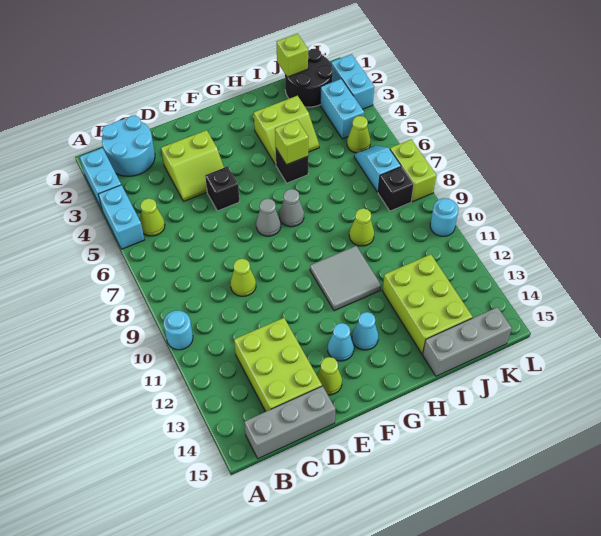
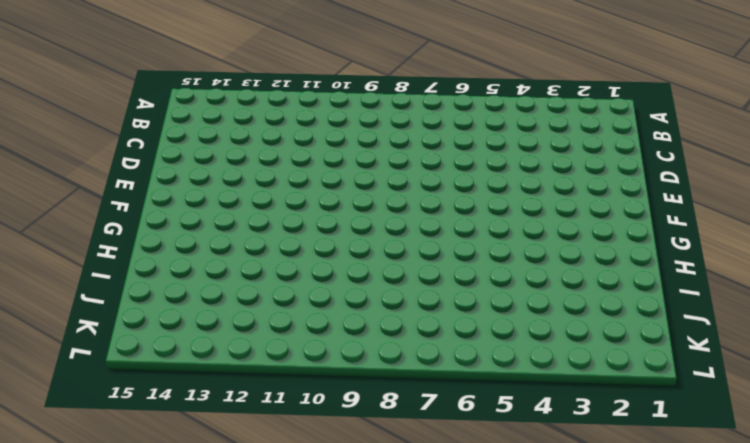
none -> cyan 1x2 brick [80,148,121,209]
none -> cyan 1x2 brick [98,185,144,249]
none -> cyan 1x1 round brick [163,311,193,350]
none -> cyan 2x2 round brick [102,116,155,176]

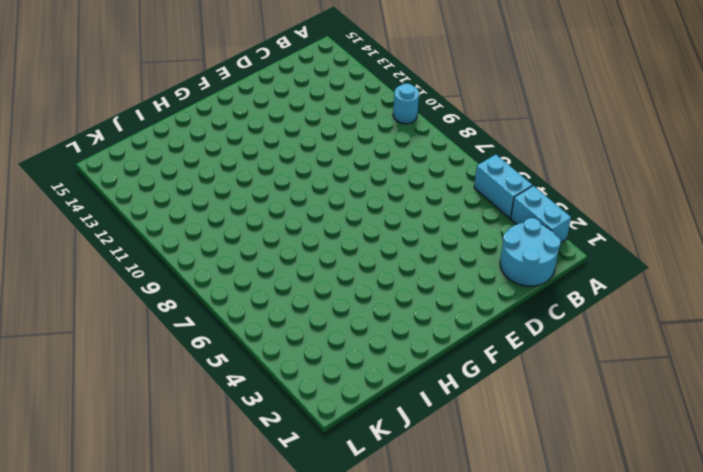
none -> lime 1x1 cone [140,198,165,236]
none -> grey 1x3 brick [244,386,336,459]
none -> lime 2x3 brick [234,318,322,412]
none -> lime 2x2 slope [161,130,224,201]

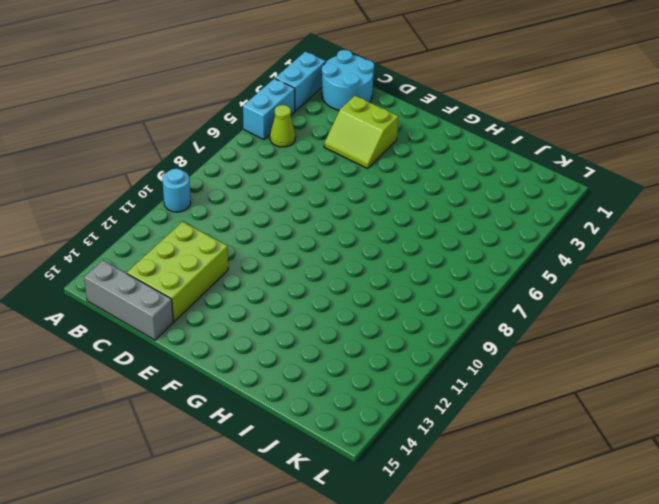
none -> lime 1x1 cone [230,259,256,296]
none -> black 1x1 brick [205,166,240,211]
none -> lime 1x1 cone [317,357,342,395]
none -> grey 1x1 cone [256,199,281,236]

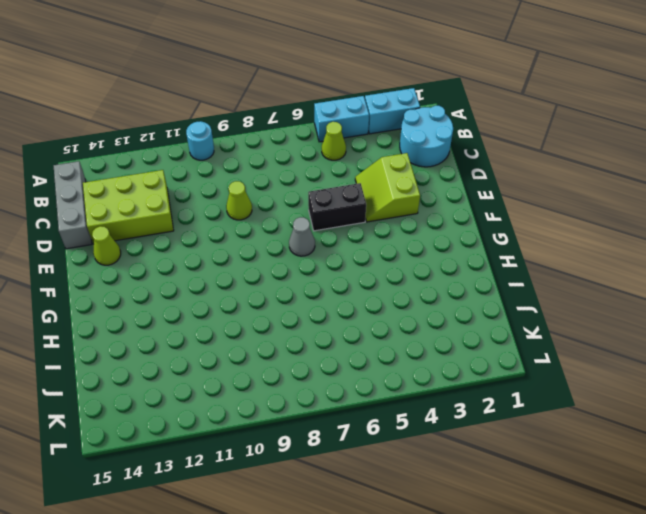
black 1x2 brick [308,183,366,231] -> black 1x1 brick [205,166,240,211]
none -> cyan 1x1 cone [328,323,354,361]
none -> grey 1x1 cone [280,189,304,227]
none -> grey 2x2 tile [310,246,381,311]
none -> cyan 1x1 cone [352,312,378,350]

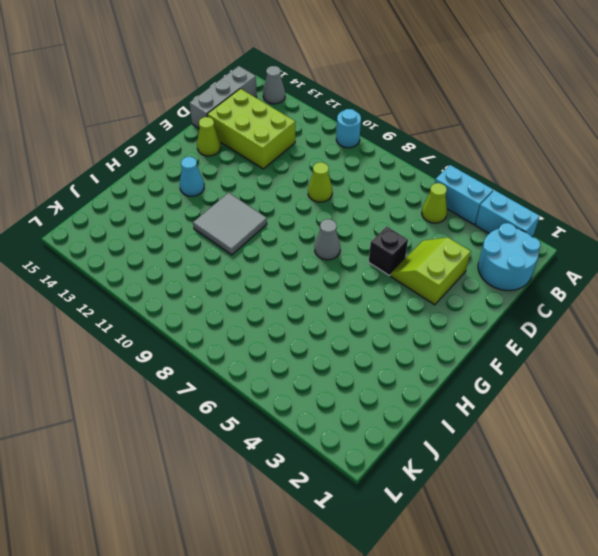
grey 1x1 cone [263,66,285,104] -> grey 1x1 cone moved to [280,189,304,227]
none -> cyan 1x1 cone [328,323,354,361]
none -> lime 2x2 slope [254,96,319,165]
none -> black 1x1 brick [276,149,308,183]
none -> lime 1x1 cone [349,208,374,246]

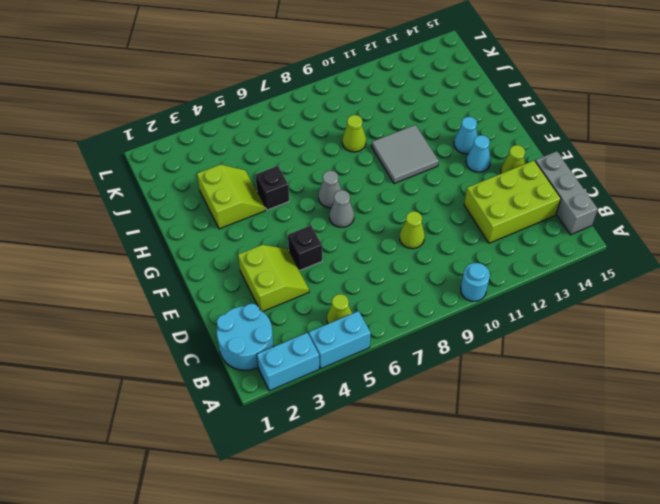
none -> lime 2x3 brick [382,254,473,354]
none -> grey 1x3 brick [423,307,512,376]
none -> black 2x2 round brick [285,49,333,107]
none -> cyan 1x2 brick [320,79,364,139]

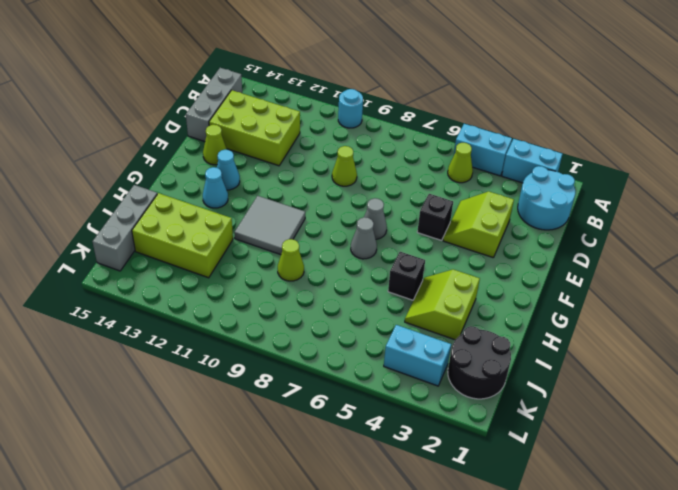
none -> lime 1x1 cone [347,116,371,153]
none -> cyan 1x2 slope [354,146,401,192]
none -> black 1x1 brick [378,167,414,211]
none -> cyan 1x2 brick [331,54,374,109]

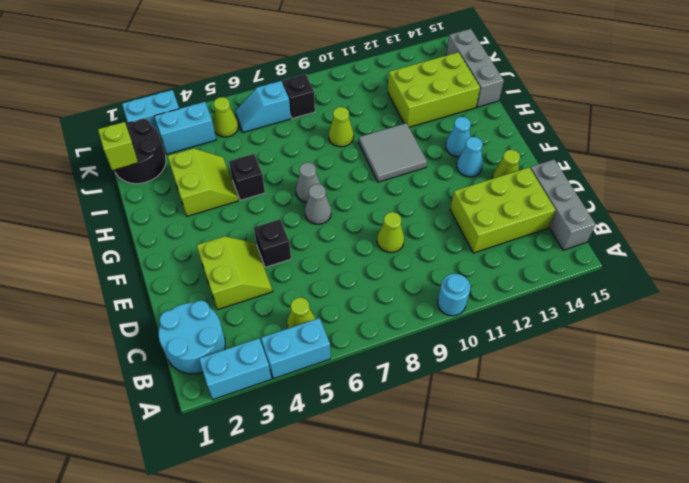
none -> lime 1x2 brick [390,139,436,202]
none -> cyan 1x1 round brick [430,198,458,236]
none -> lime 1x1 brick [275,120,309,165]

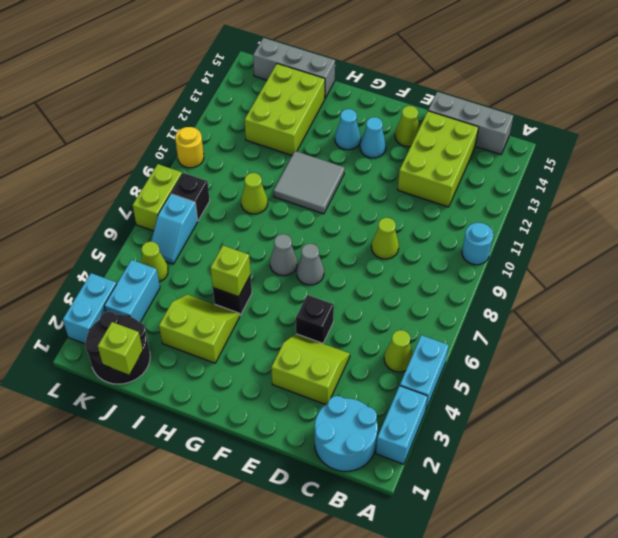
yellow 1x1 round brick [175,127,204,168] -> cyan 1x1 round brick [430,198,458,236]

